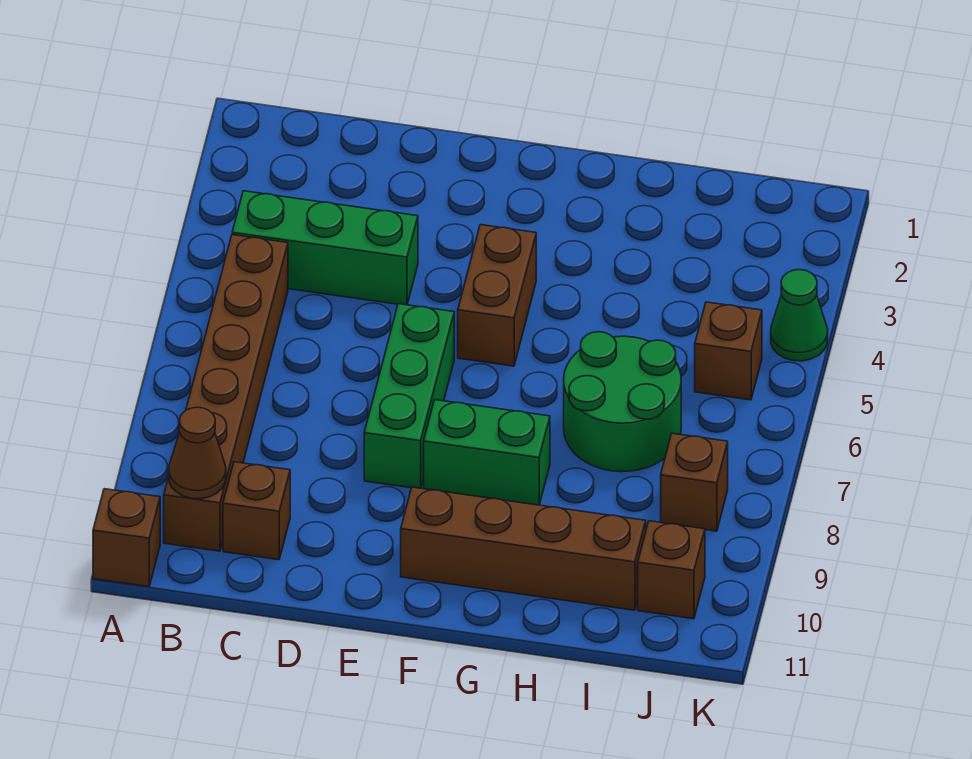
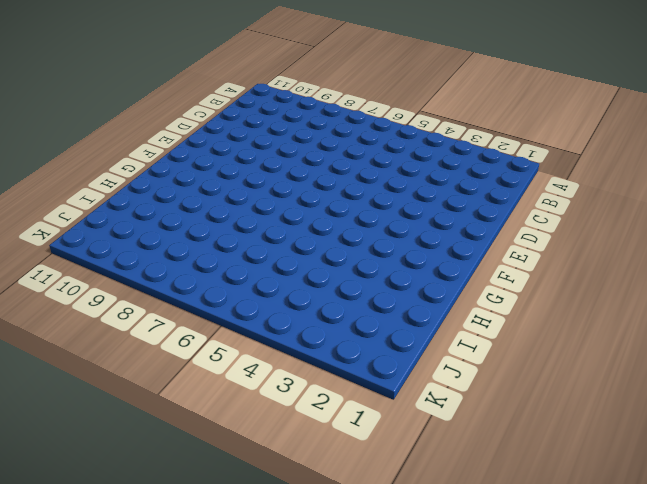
none -> brown 1x1 brick [93,489,160,587]
none -> green 1x3 brick [232,191,418,305]
none -> brown 1x6 brick [164,235,288,551]

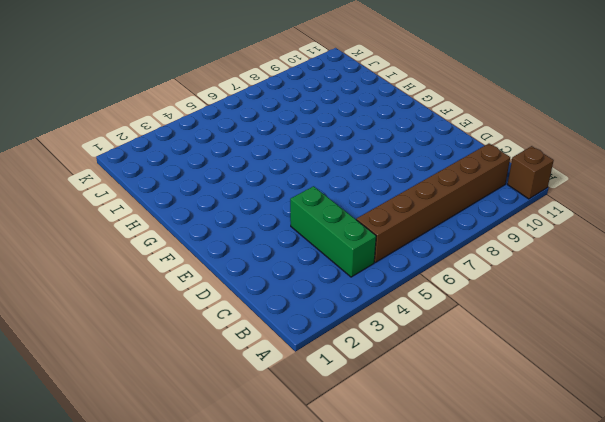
none -> brown 1x1 brick [223,462,290,560]
none -> green 1x3 brick [364,304,454,488]
none -> brown 1x2 brick [458,225,536,366]

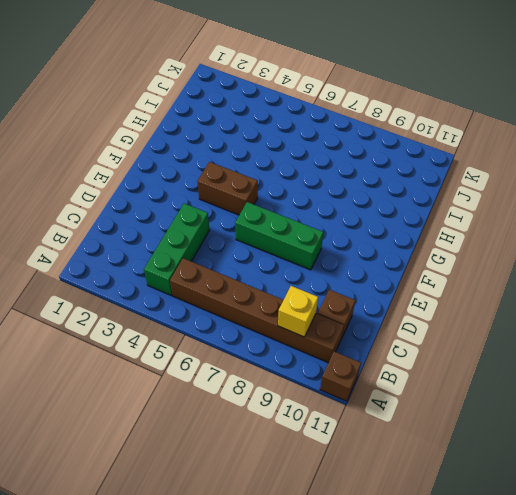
yellow 1x1 brick [278,286,318,337] -> none
none -> green 1x2 brick [424,400,550,505]
none -> brown 1x4 brick [401,487,646,610]
none -> green 2x2 round brick [564,332,681,472]

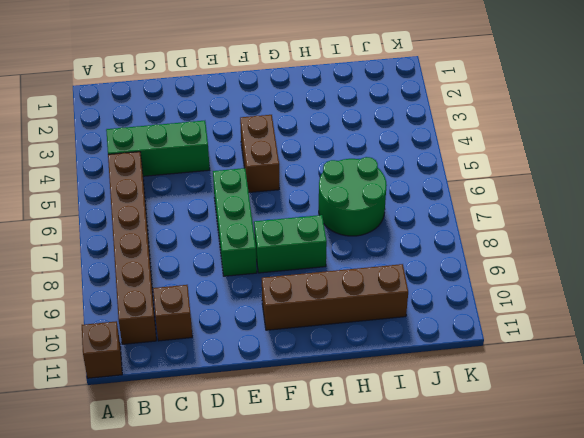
none -> brown 1x1 brick [695,302,762,400]
none -> brown 1x1 brick [661,433,728,531]
none -> brown 1x1 brick [638,521,705,619]

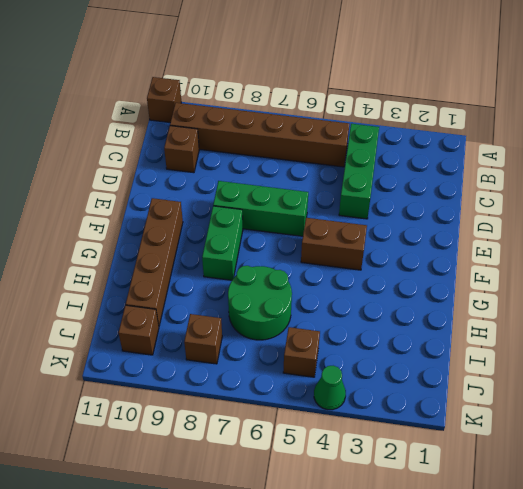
none -> brown 1x1 cone [169,407,226,499]

